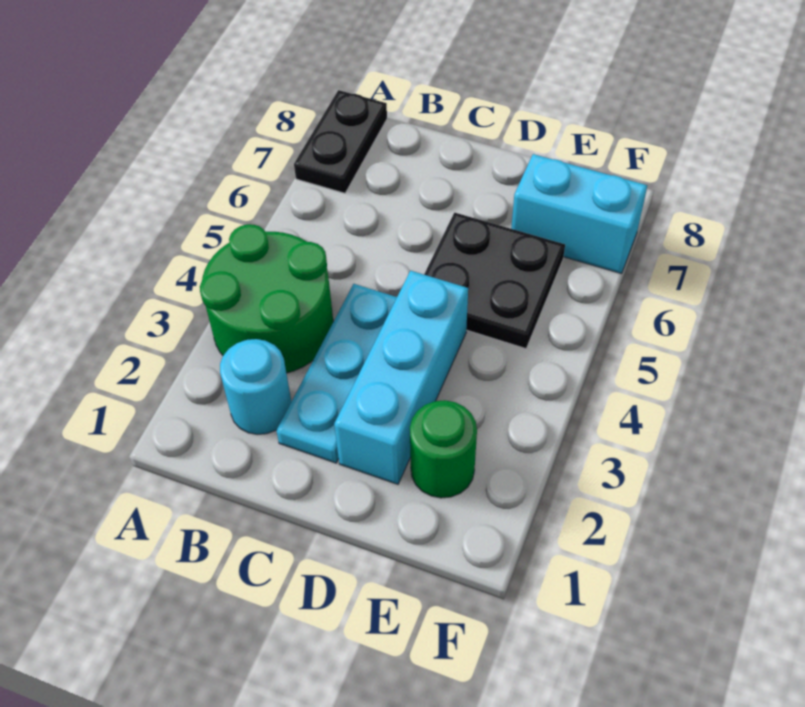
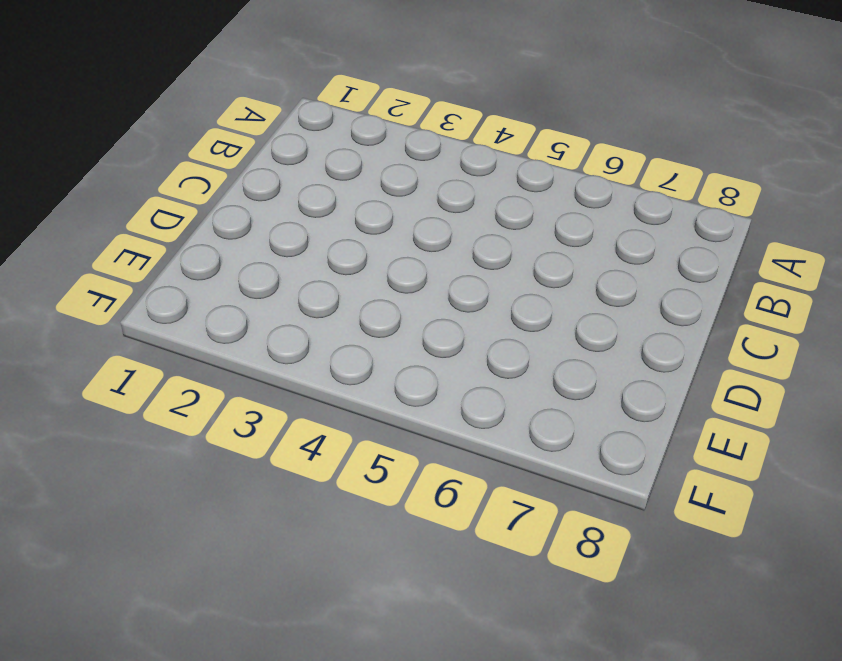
none -> green 2x2 round brick [200,224,333,373]
none -> black 1x2 plate [294,90,387,193]

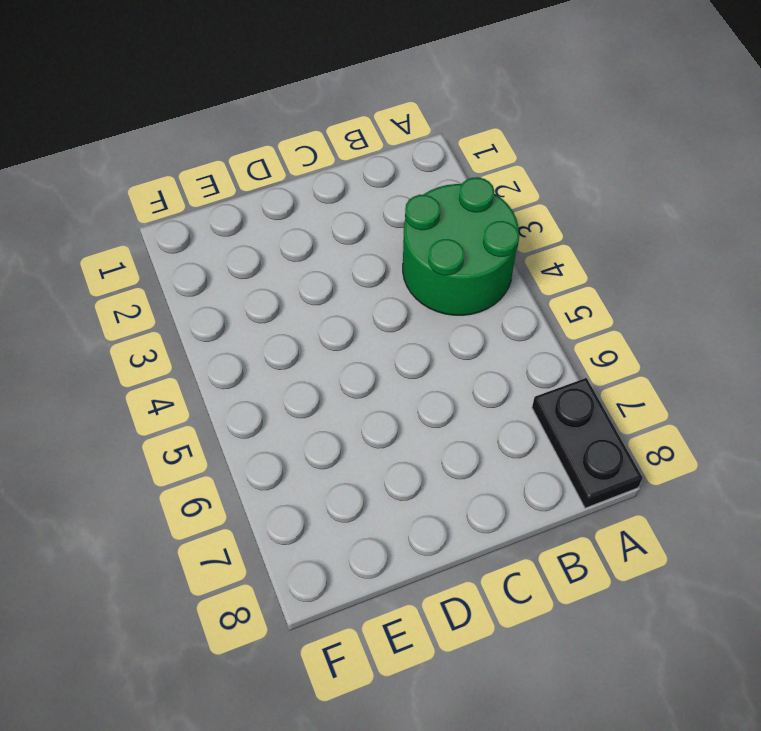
none -> cyan 1x1 round brick [220,339,291,434]
none -> cyan 1x3 plate [276,284,397,463]

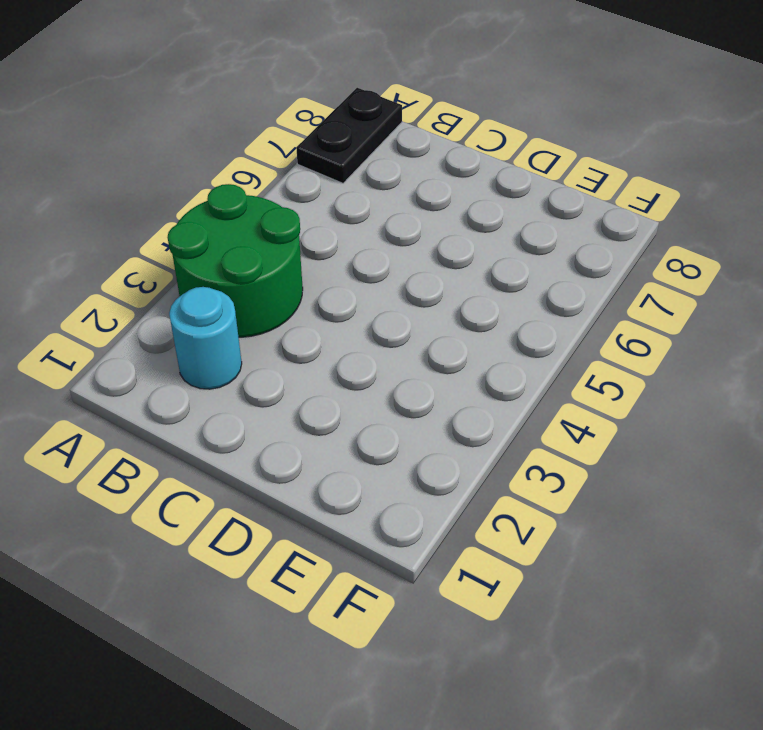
none -> cyan 1x3 plate [276,284,397,463]
none -> cyan 1x3 brick [334,271,468,484]

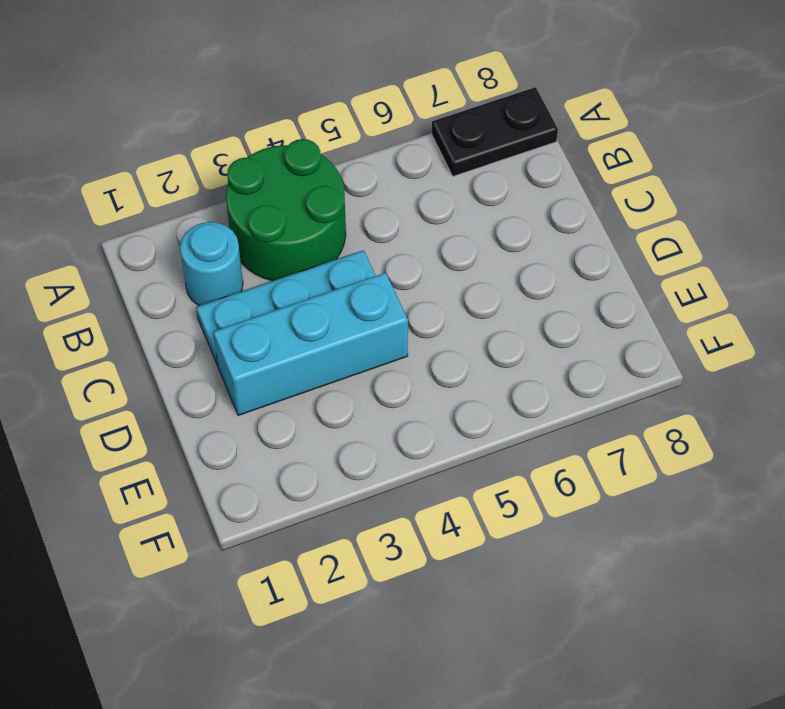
none -> black 2x2 plate [424,213,565,348]
none -> green 1x1 round brick [410,400,477,498]

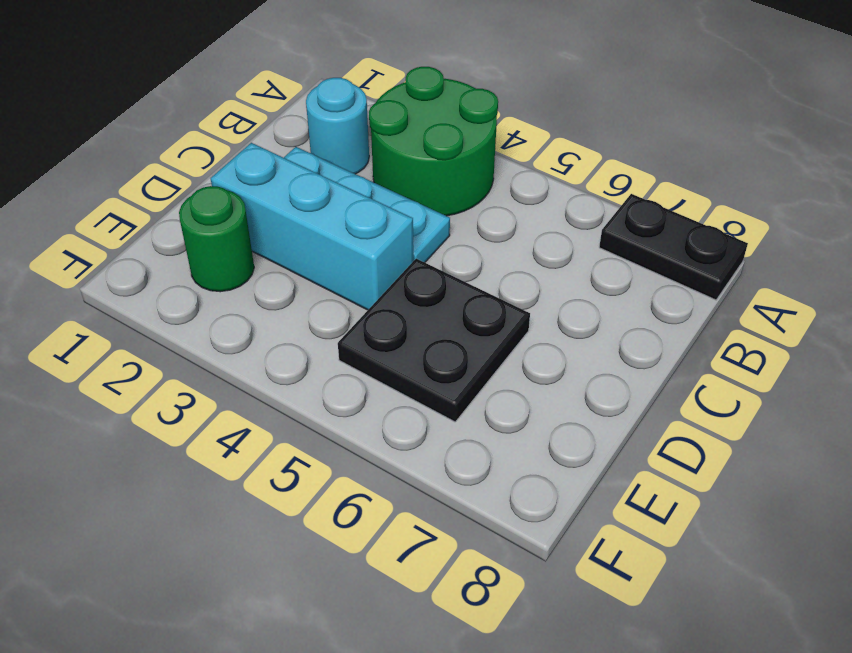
none -> cyan 1x2 brick [511,154,647,274]

